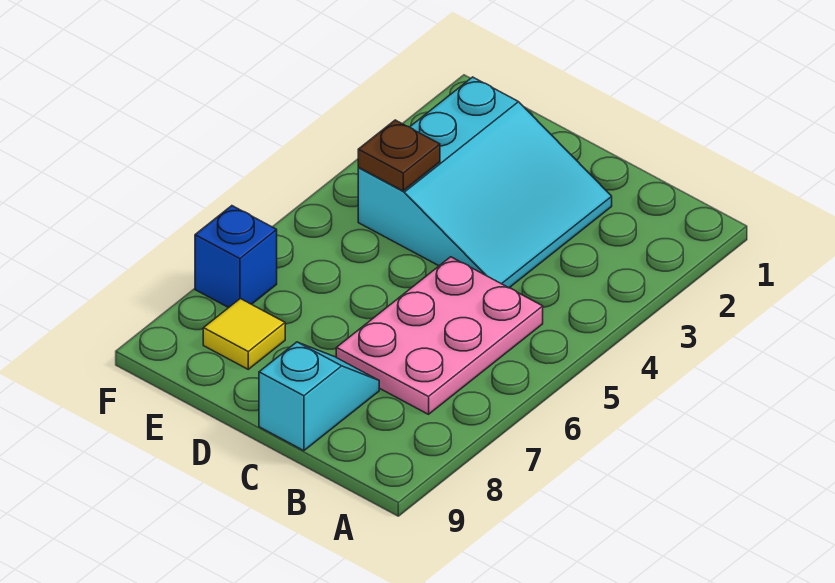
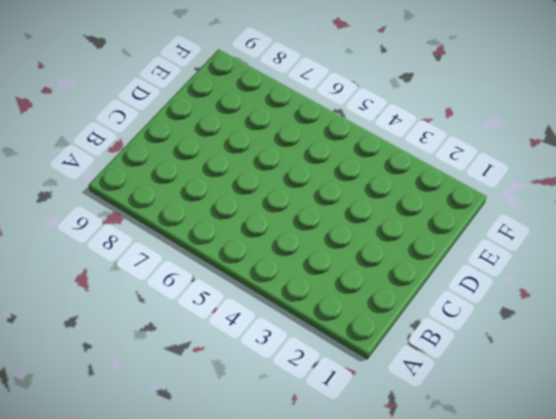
none -> pink 2x3 plate [336,257,543,414]
none -> cyan 3x3 slope [358,77,612,288]

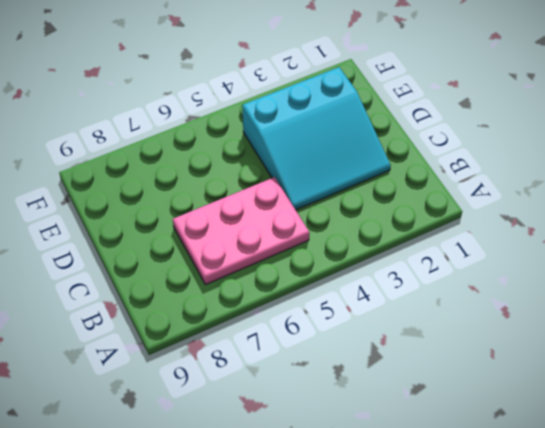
none -> cyan 1x2 slope [259,342,379,451]
none -> yellow 1x1 tile [203,299,285,369]

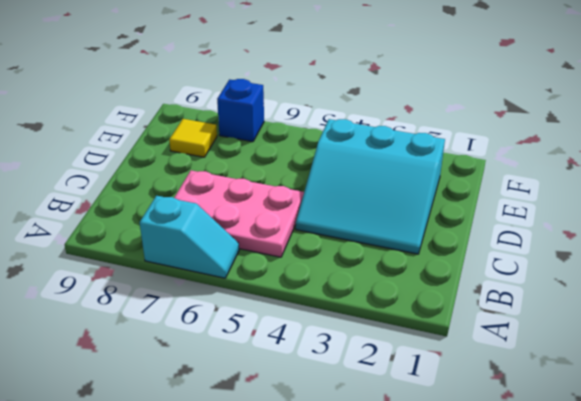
cyan 1x2 slope [140,196,239,278] -> cyan 1x2 slope moved to [259,342,379,451]
none -> brown 1x1 plate [358,120,440,191]

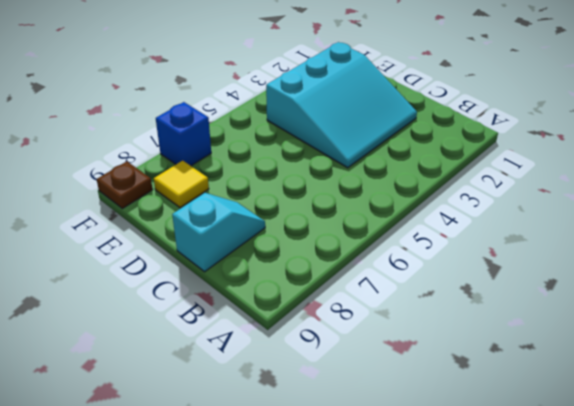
brown 1x1 plate [97,161,153,208] -> brown 1x1 plate moved to [358,120,440,191]
none -> pink 2x3 plate [336,257,543,414]

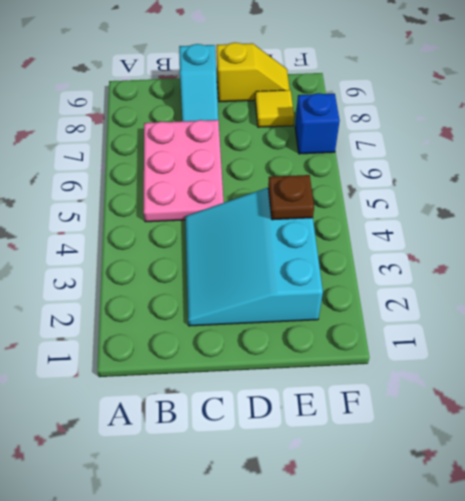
yellow 1x2 slope [217,42,290,102] -> none

